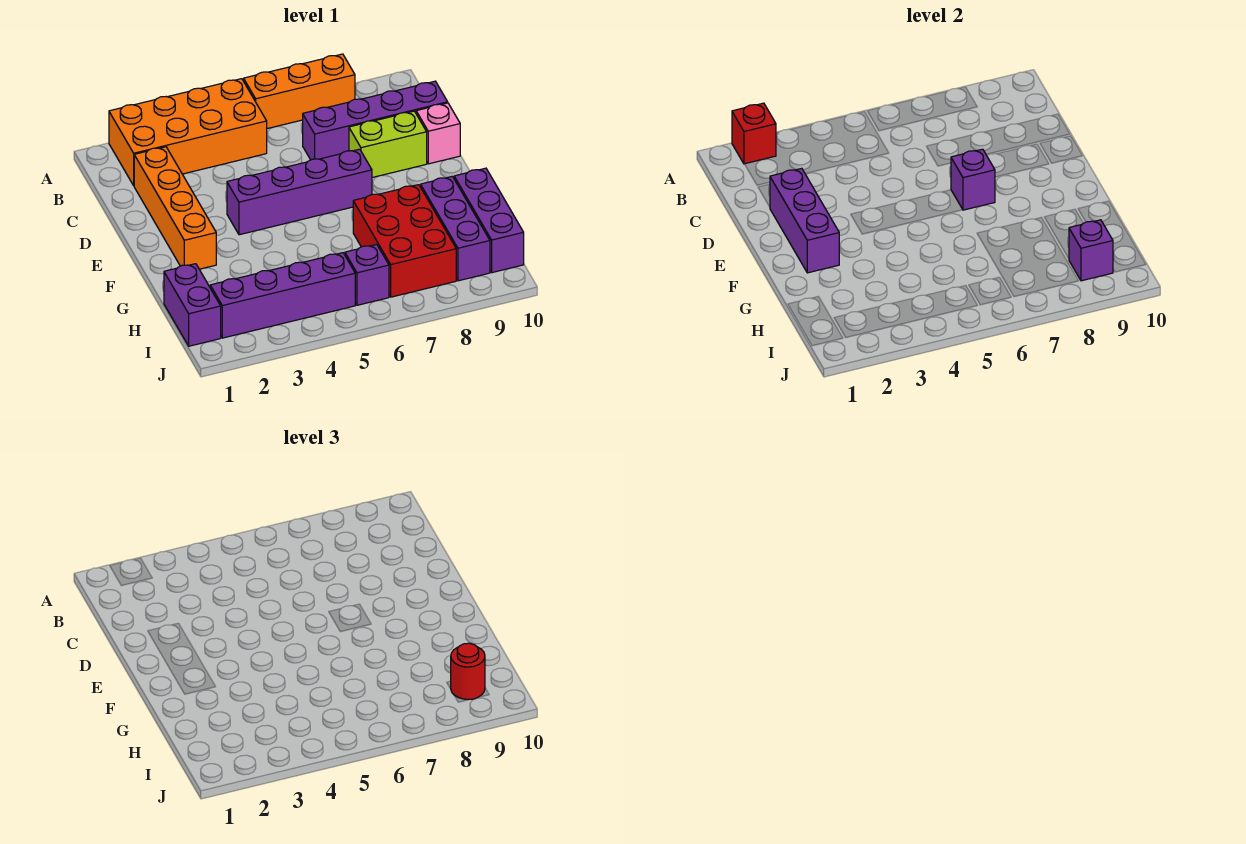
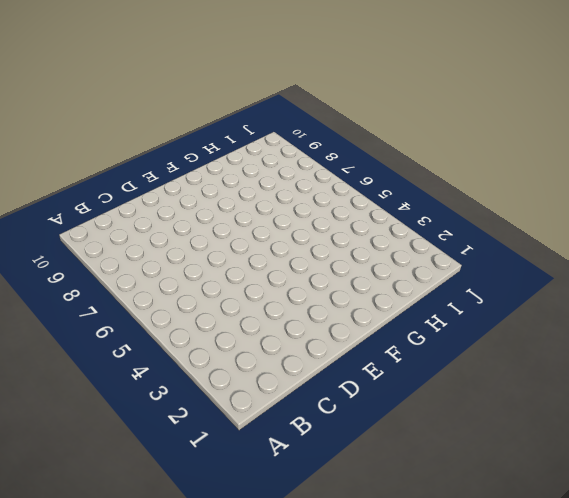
none -> orange 2x4 brick [109,79,267,186]
none -> orange 1x3 brick [244,54,355,129]
none -> orange 1x4 brick [134,147,216,269]

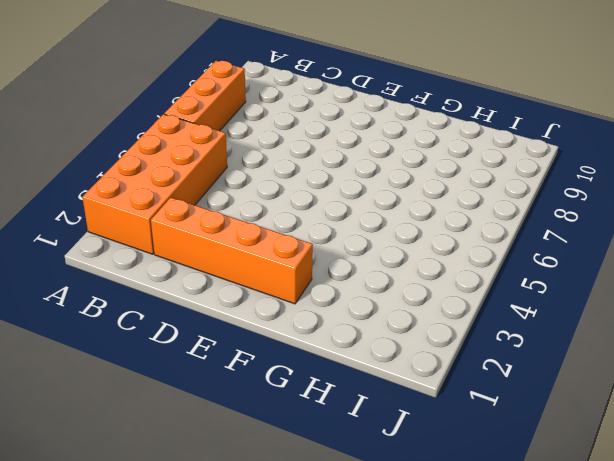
none -> purple 1x4 brick [303,81,448,160]
none -> lime 1x2 brick [349,111,427,178]
none -> pink 1x1 brick [416,103,460,164]

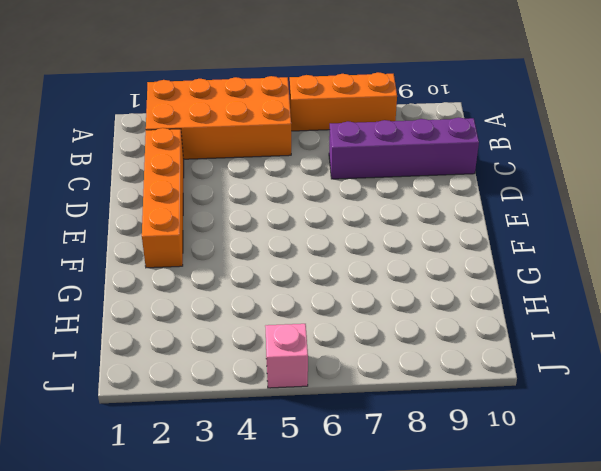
pink 1x1 brick [265,324,308,388] -> pink 1x1 brick moved to [416,103,460,164]
none -> lime 1x2 brick [349,111,427,178]
none -> purple 1x4 brick [227,149,372,235]
none -> red 2x3 brick [353,185,456,297]

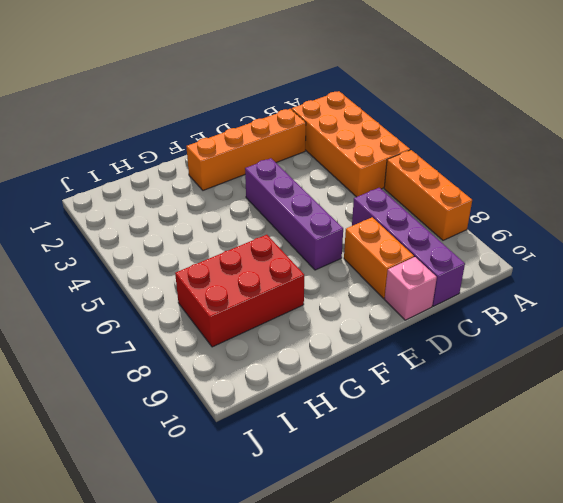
orange 1x2 brick [344,217,414,298] -> lime 1x2 brick [349,111,427,178]
none -> purple 1x3 brick [421,176,490,281]
none -> purple 1x3 brick [454,168,524,273]
none -> purple 1x2 brick [164,264,221,346]

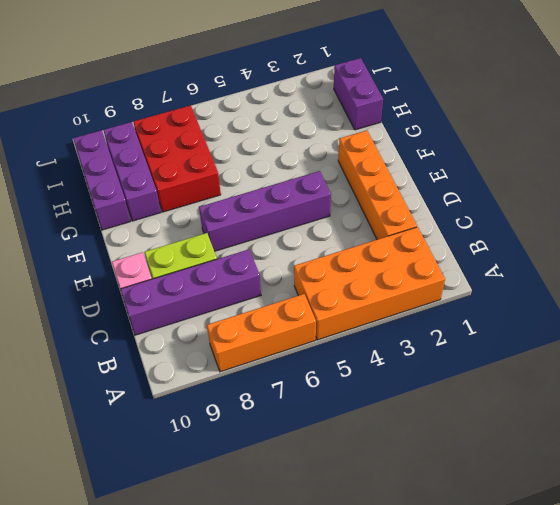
none -> purple 1x4 brick [210,253,355,338]
none -> purple 1x1 brick [345,244,389,305]
none -> red 1x1 brick [732,103,776,164]

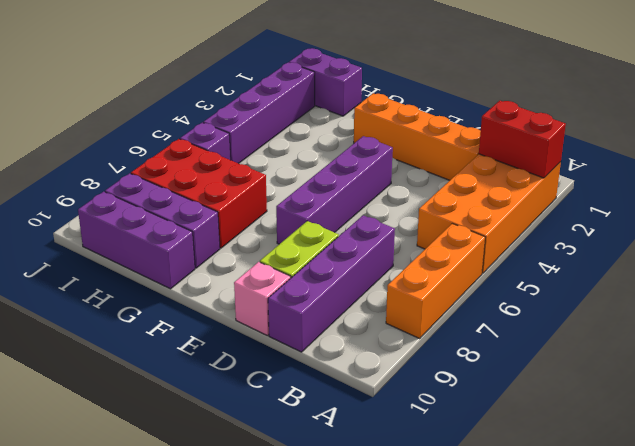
red 1x2 brick [479,101,566,178] -> red 1x1 brick [732,103,776,164]
none -> purple 1x3 brick [770,168,839,273]
none -> purple 1x1 brick [951,149,995,210]
none -> purple 1x1 brick [1069,220,1113,281]

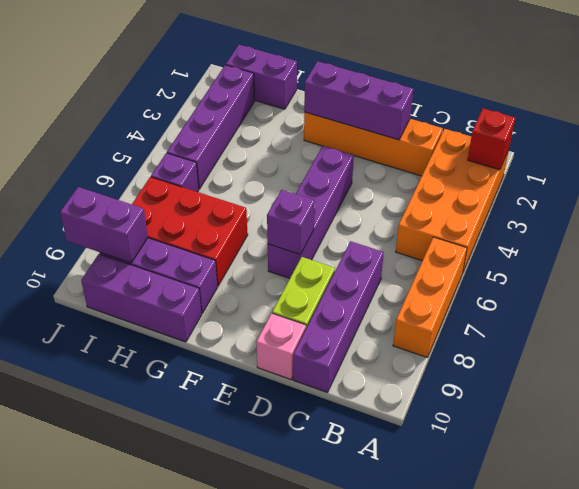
purple 1x2 brick [60,187,148,263] -> purple 1x1 brick [1069,220,1113,281]
none -> red 1x1 round brick [451,643,485,699]

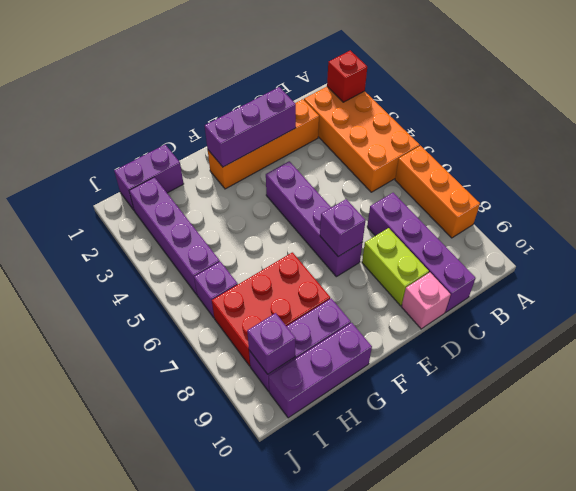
none -> red 1x1 round brick [451,643,485,699]

